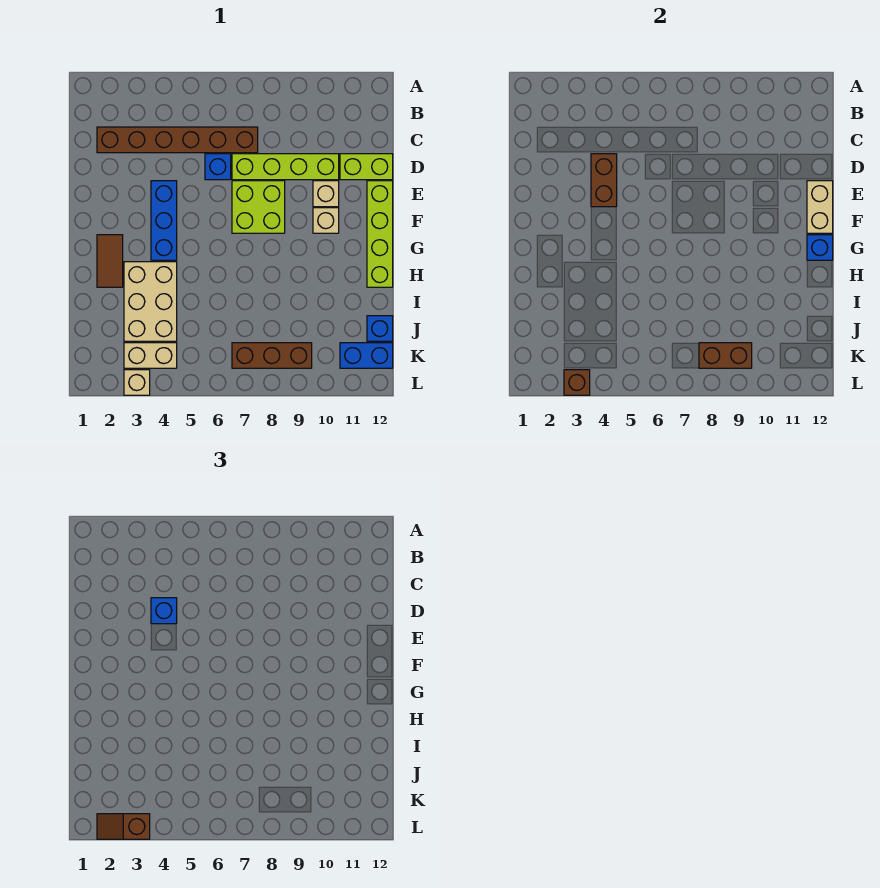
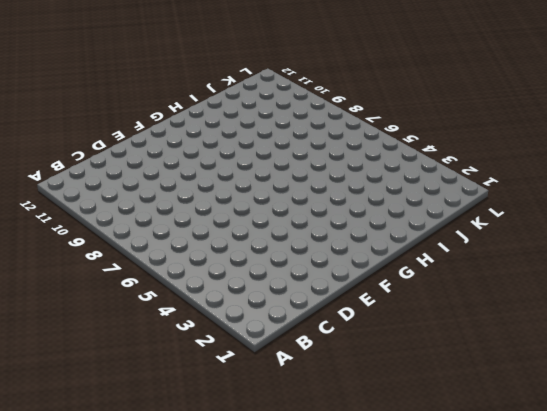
none -> brown 1x6 brick [97,127,258,153]
none -> blue 1x1 brick [205,154,231,180]
none -> lime 1x4 brick [232,154,339,180]

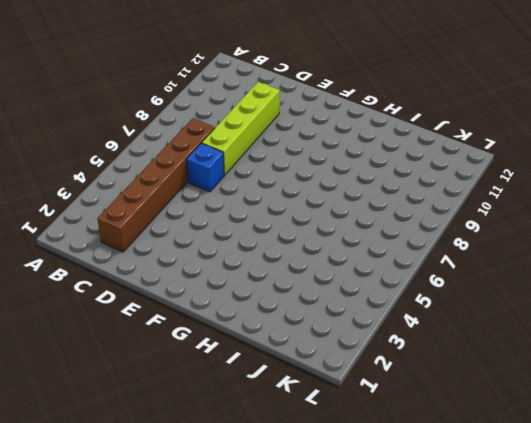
none -> lime 1x2 brick [340,154,393,180]
none -> blue 1x3 brick [151,181,177,260]
none -> lime 2x2 brick [232,181,285,233]

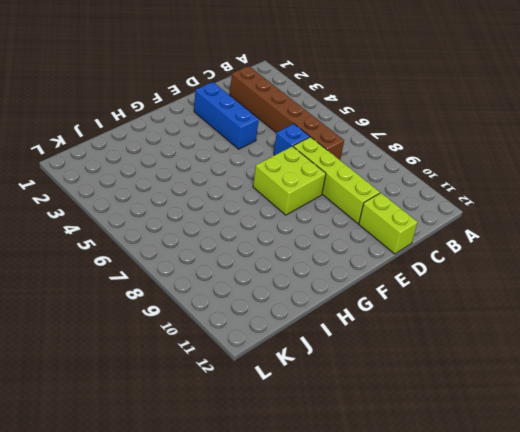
blue 1x3 brick [194,82,259,149] -> blue 1x3 brick turned to [151,181,177,260]
none -> tan 1x1 brick [313,181,339,207]
none -> lime 1x4 brick [367,181,393,287]
none -> tan 1x1 brick [313,208,339,233]

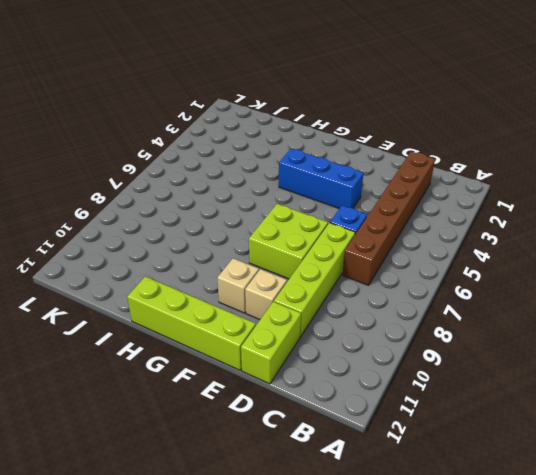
none -> brown 1x2 tile [97,235,123,287]
none -> tan 2x3 brick [124,262,177,341]
none -> blue 1x1 brick [367,316,393,341]

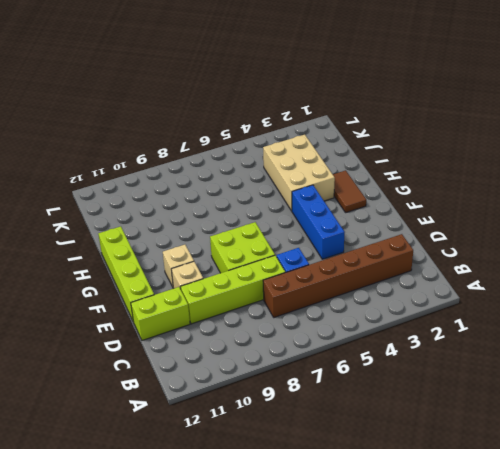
none -> blue 1x1 brick [367,316,393,341]
none -> tan 1x2 brick [124,343,177,368]
none -> brown 1x3 brick [232,343,312,368]

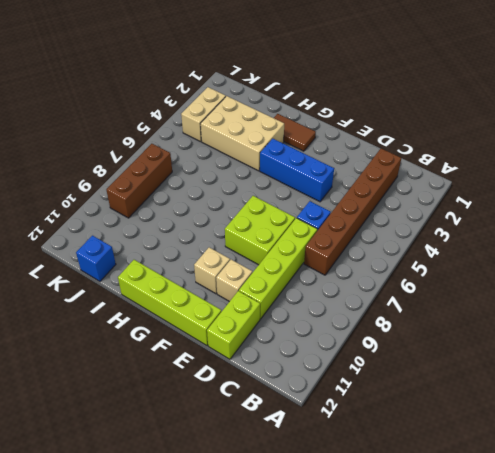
none -> blue 1x2 brick [340,343,393,368]
none -> tan 1x1 brick [124,370,150,395]
none -> brown 1x2 brick [591,154,617,207]

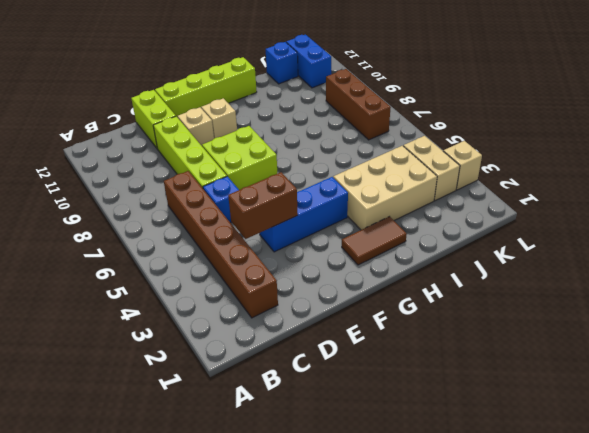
none -> tan 1x2 brick [807,181,833,233]
none -> blue 1x1 brick [807,235,833,260]
none -> brown 1x2 brick [699,343,752,368]

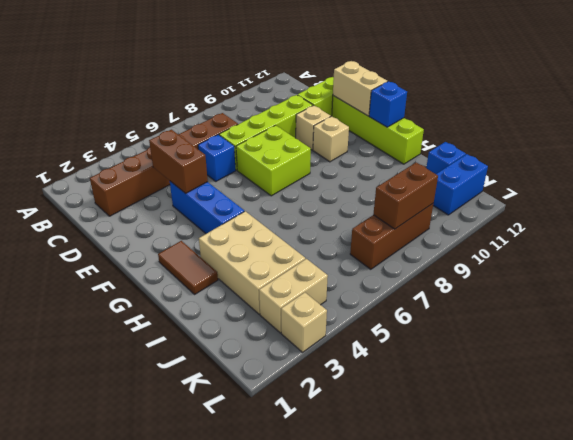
none -> brown 1x1 brick [564,370,590,395]
none -> blue 1x1 brick [151,598,177,624]
none -> brown 1x2 slope [97,814,150,839]

